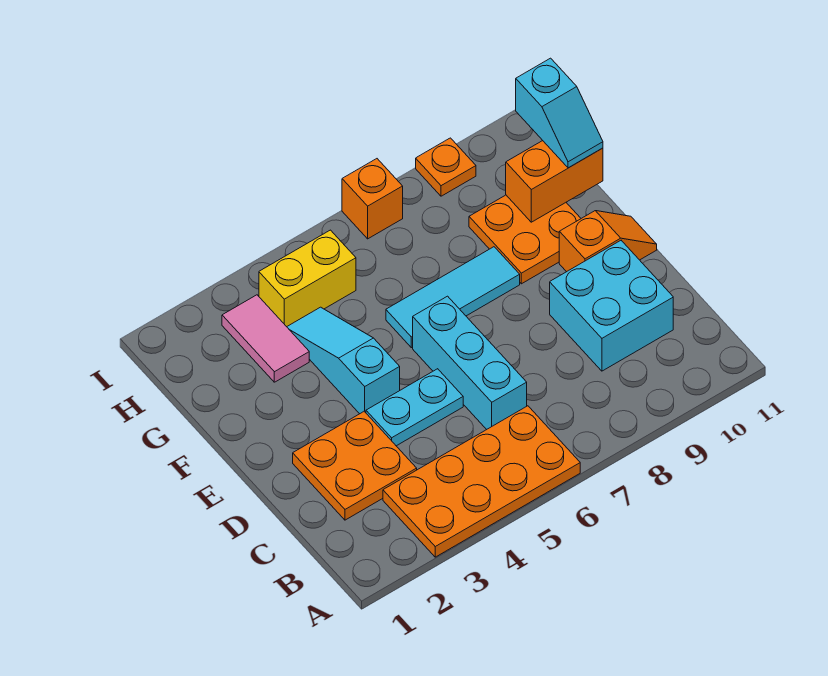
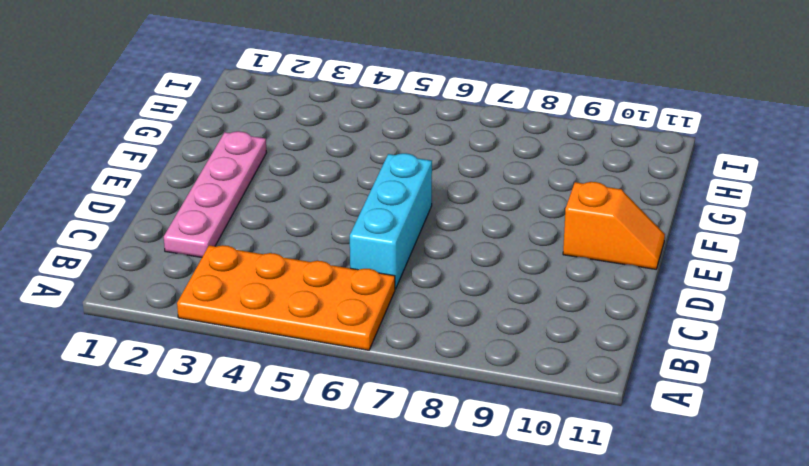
pink 1x4 plate [164,131,267,257] -> orange 2x2 plate [293,411,417,520]
none -> cyan 2x2 brick [550,240,673,371]
none -> cyan 1x2 plate [366,369,463,446]
none -> cyan 1x3 slope [287,307,400,414]

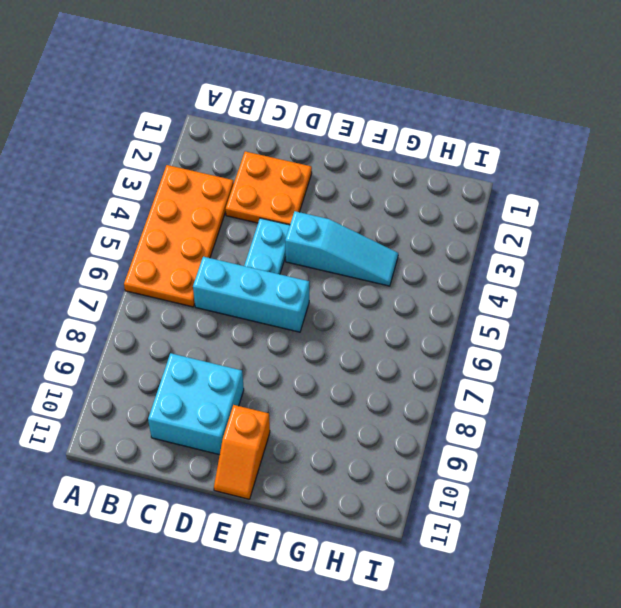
none -> cyan 1x3 tile [386,247,520,348]
none -> orange 2x2 plate [469,195,581,284]
none -> pink 1x2 tile [222,295,309,382]

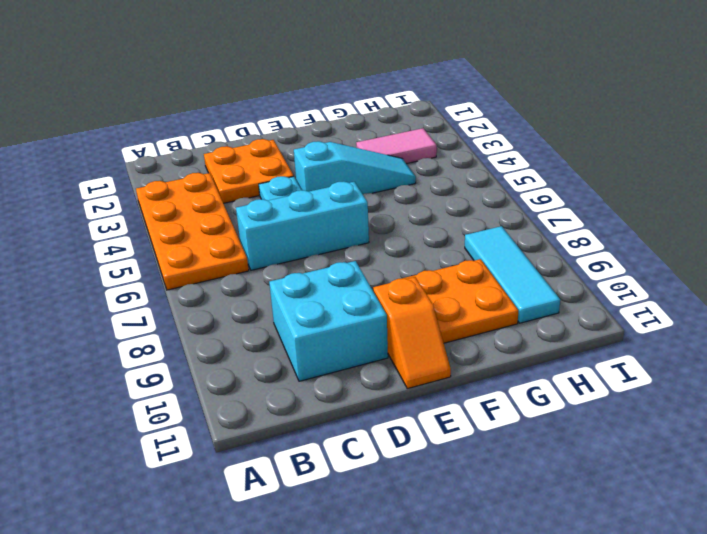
cyan 1x3 tile [465,226,560,323] -> cyan 1x3 tile moved to [386,247,520,348]
none -> yellow 1x2 brick [259,230,356,327]
none -> orange 1x1 brick [342,159,403,239]
none -> orange 1x1 plate [416,138,476,196]

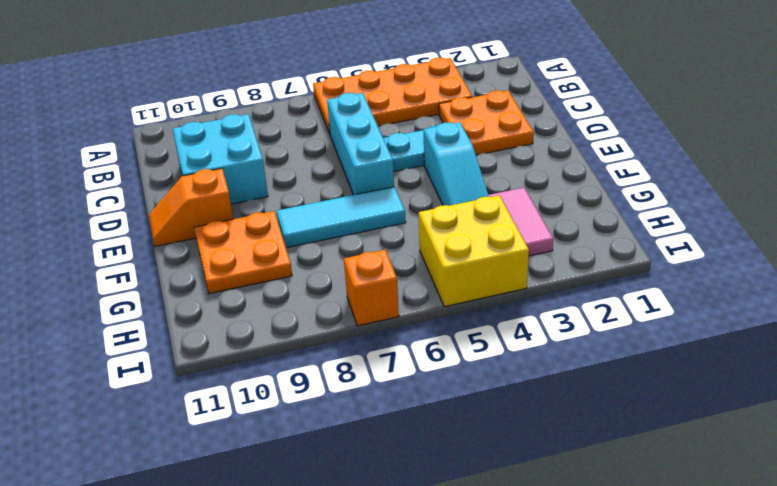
yellow 2x2 brick [419,195,529,307] -> yellow 1x2 brick [259,230,356,327]
none -> orange 1x1 plate [416,138,476,196]
none -> orange 1x2 brick [506,141,603,222]
none -> cyan 1x2 slope [516,58,603,168]

